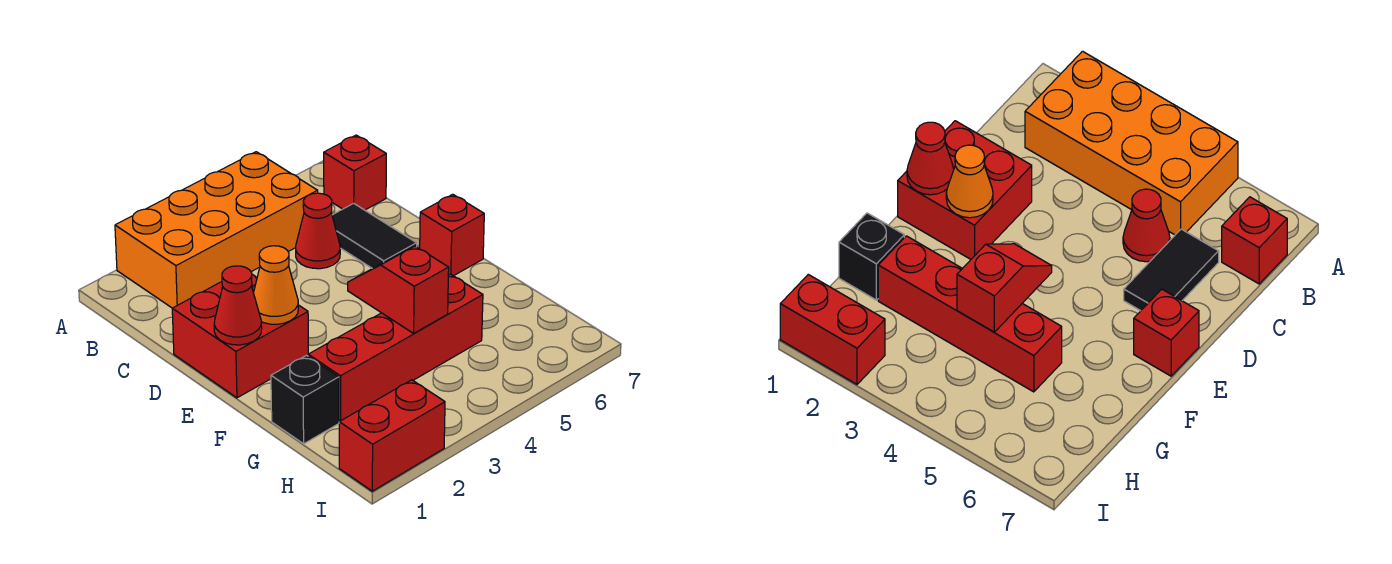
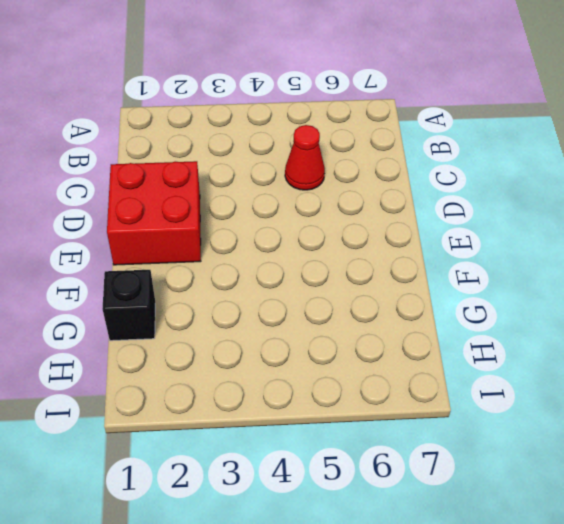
none -> orange 2x4 brick [115,152,318,308]
none -> red 1x1 brick [324,135,386,210]
none -> black 1x2 tile [332,203,417,269]

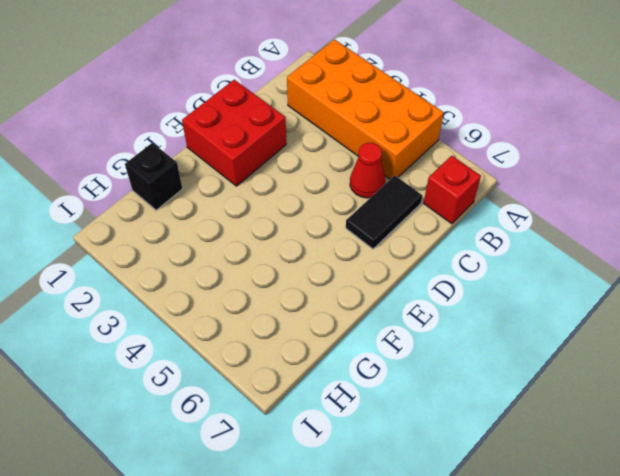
none -> red 1x1 brick [420,194,484,276]
none -> red 1x4 brick [308,274,483,422]
none -> red 1x2 brick [339,380,445,491]

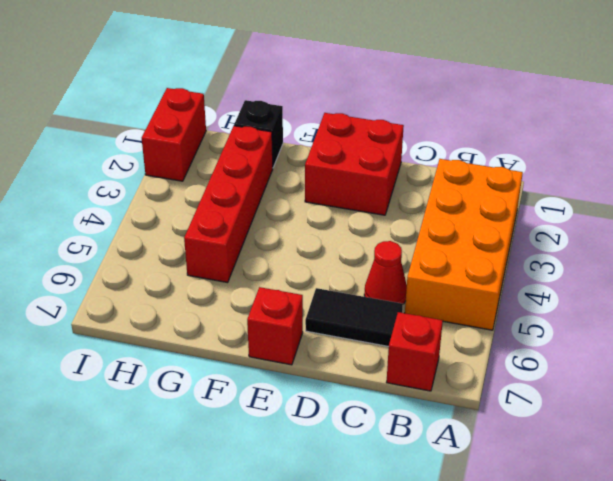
none -> red 1x1 cone [214,266,262,345]
none -> orange 1x1 cone [254,246,298,324]
none -> red 1x2 slope [348,246,449,333]

